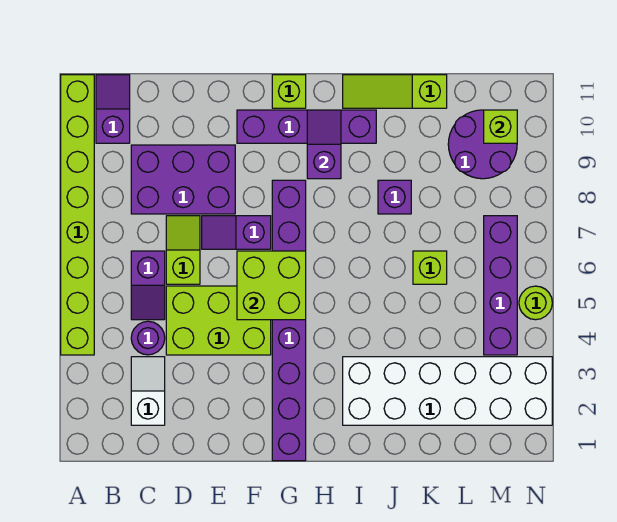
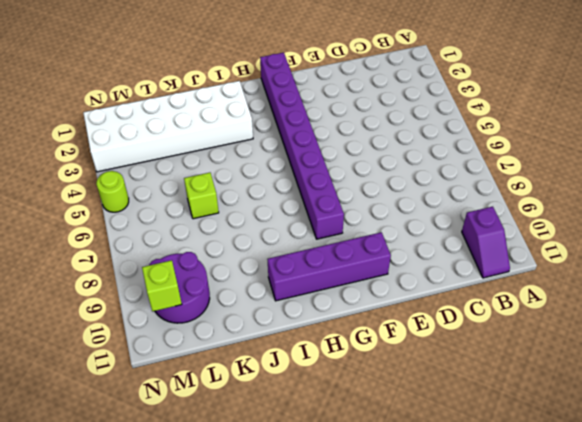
none -> lime 1x8 brick [61,75,94,355]
none -> white 1x2 slope [131,357,165,425]
none -> purple 1x1 round brick [131,321,165,355]

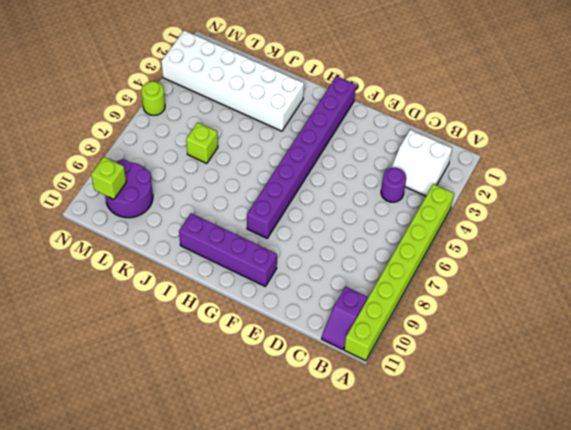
white 2x2 slope [391,130,452,196] -> white 1x2 slope [131,357,165,425]
none -> purple 1x2 slope [131,251,165,320]
none -> purple 2x3 brick [131,145,235,214]
none -> lime 2x3 brick [166,286,271,355]

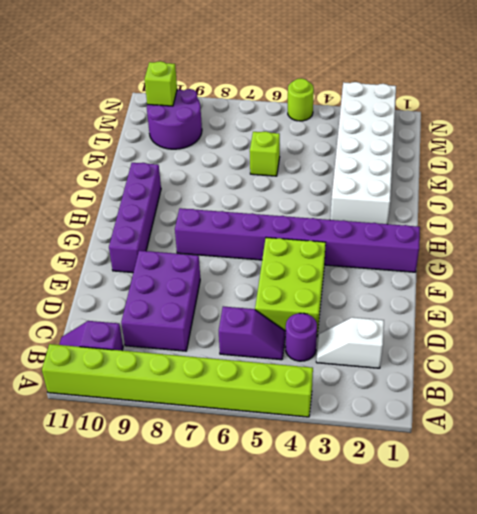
none -> lime 1x2 slope [166,216,200,284]
none -> purple 1x2 slope [202,216,271,249]
none -> lime 1x1 brick [272,75,306,108]

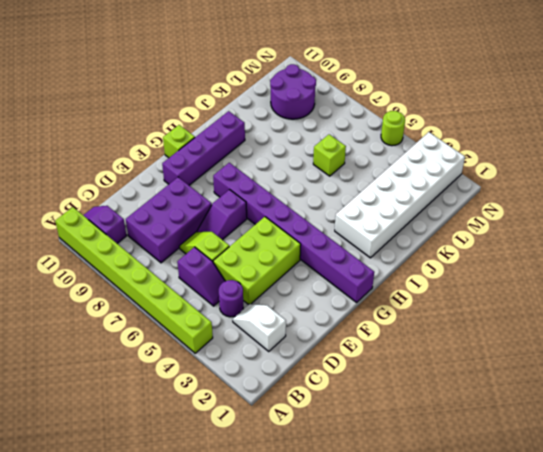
none -> lime 1x3 slope [343,75,447,108]
none -> purple 1x1 brick [378,180,411,214]
none -> purple 1x4 brick [484,216,517,355]

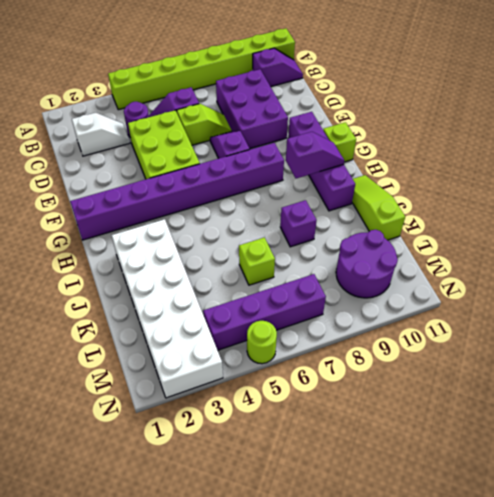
none -> lime 2x2 brick [237,251,306,320]
none -> lime 1x1 brick [484,110,517,143]

